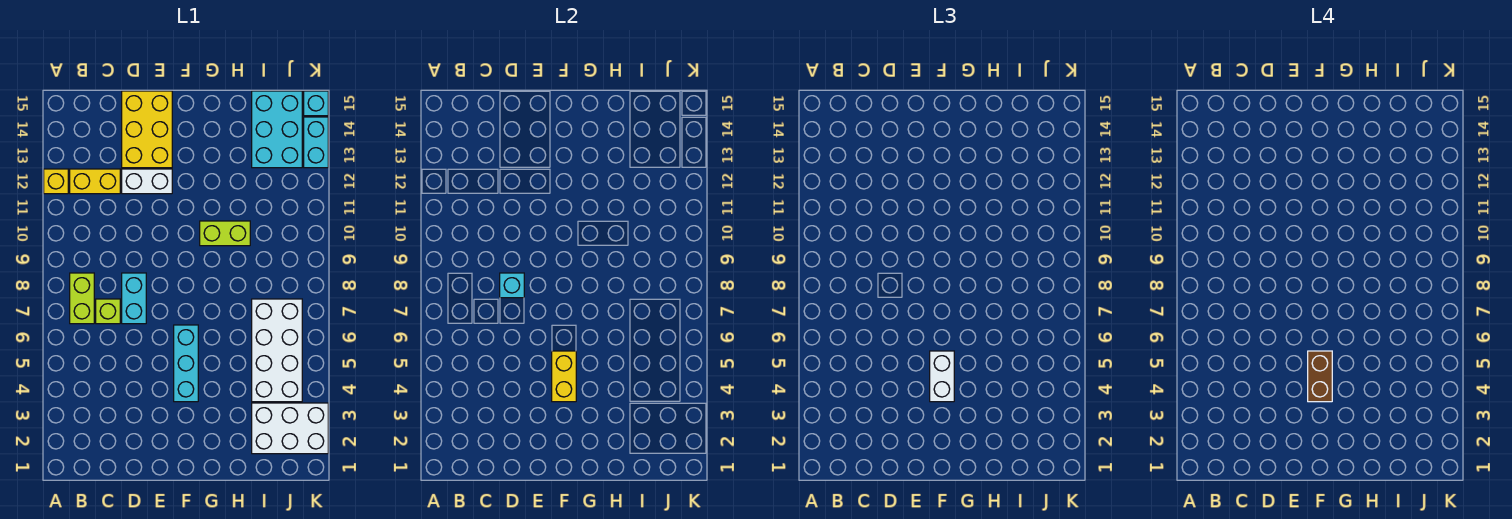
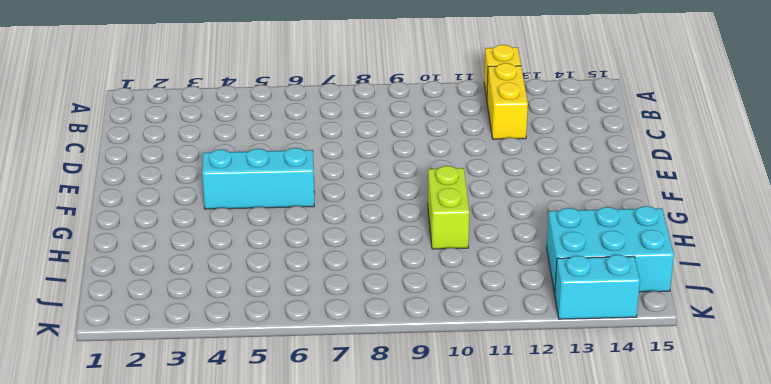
none -> lime 1x2 brick [70,273,94,324]
none -> lime 1x1 brick [96,299,120,324]
none -> cyan 1x2 brick [122,273,146,324]

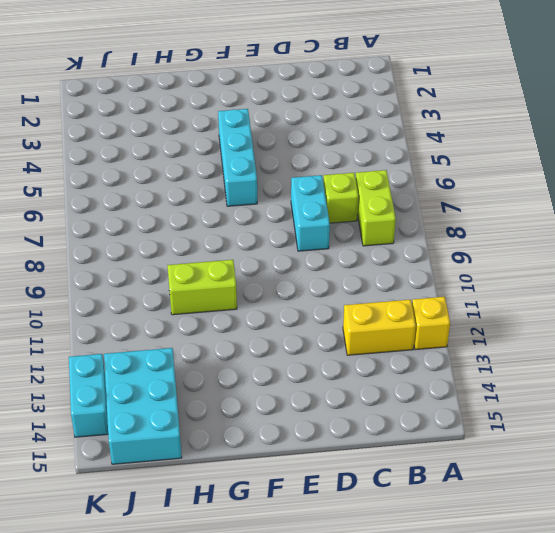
none -> white 1x2 brick [122,169,172,194]
none -> yellow 2x3 brick [122,91,172,168]
none -> white 2x3 brick [252,403,328,454]

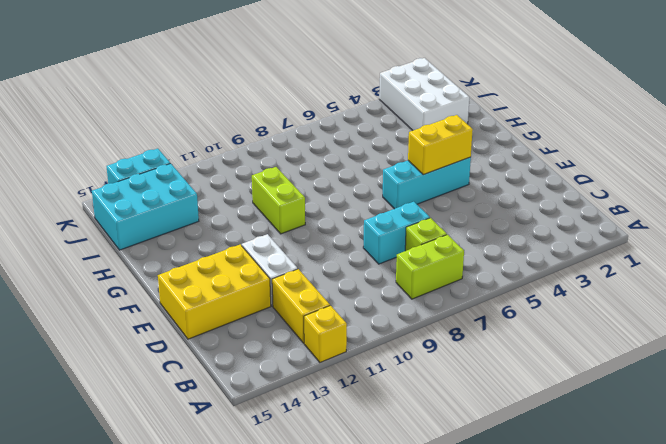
none -> white 2x4 brick [252,299,302,402]
none -> cyan 1x1 brick [304,91,328,116]
none -> cyan 1x1 brick [500,273,524,298]

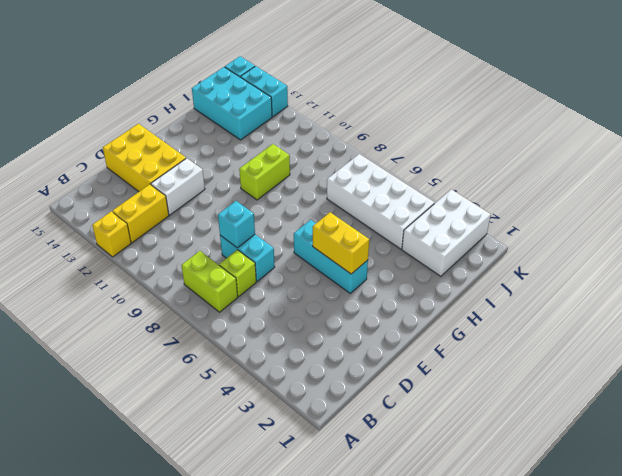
none -> white 1x2 brick [930,351,954,402]
none -> brown 1x2 brick [1308,351,1332,402]

